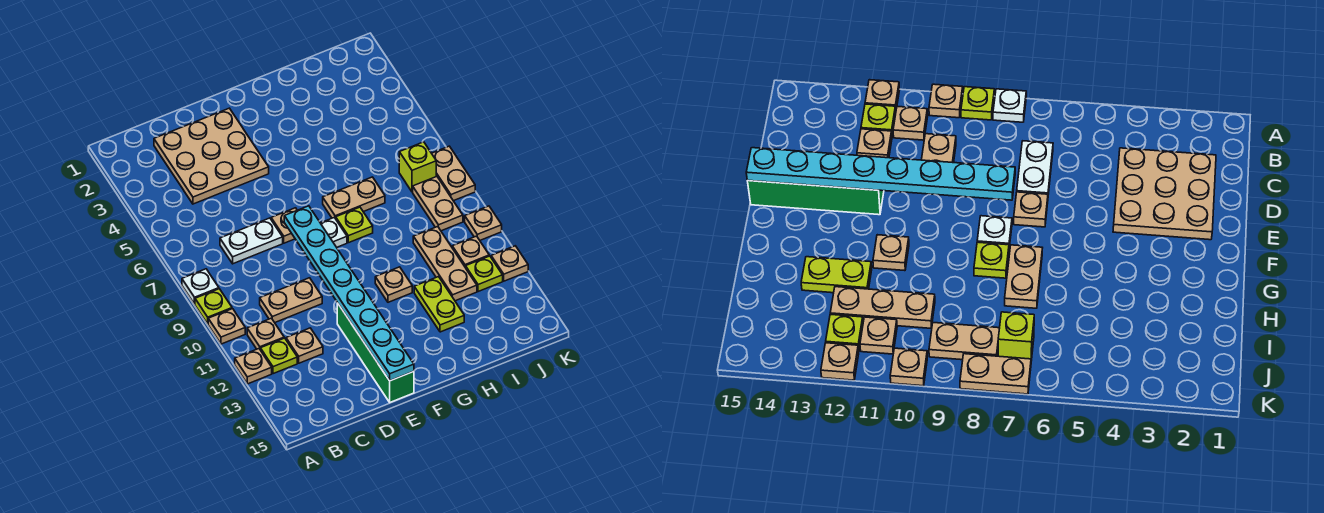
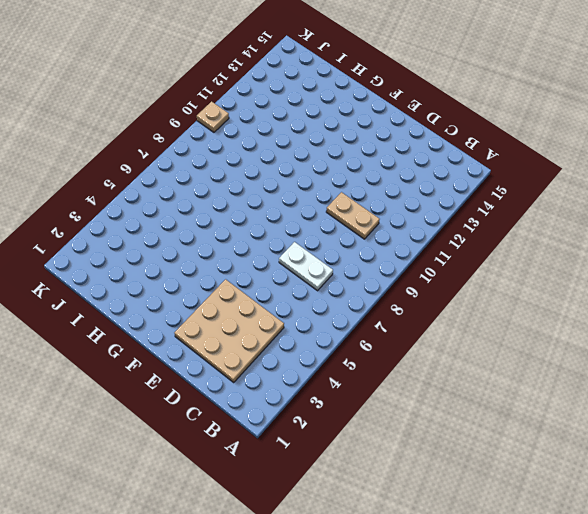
none -> white 1x1 plate [182,269,219,304]
none -> lime 1x1 plate [195,289,232,324]
none -> tan 1x1 plate [208,309,245,344]

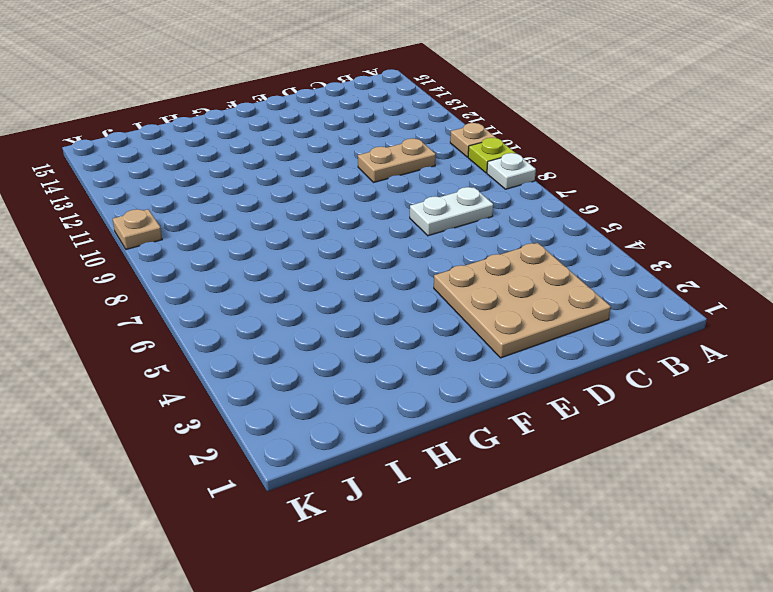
none -> tan 1x1 plate [235,349,272,384]
none -> tan 1x1 plate [247,318,284,349]
none -> lime 1x1 plate [260,338,297,374]

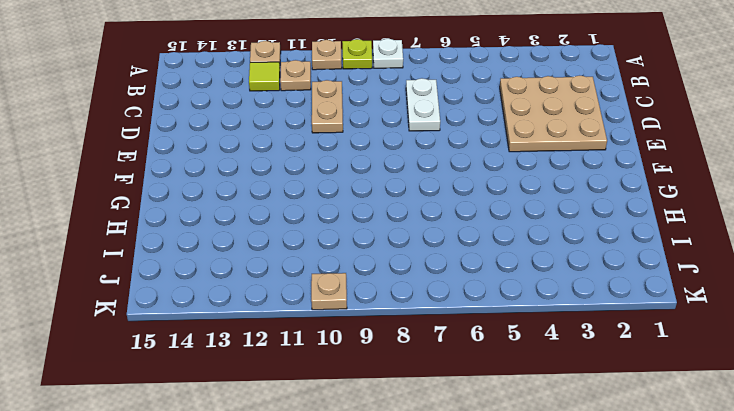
lime 1x1 tile [249,62,280,91] -> lime 1x1 plate [260,338,297,374]
none -> tan 1x1 plate [286,328,323,363]
none -> tan 1x1 plate [271,208,297,243]
none -> green 1x4 brick [337,303,414,402]

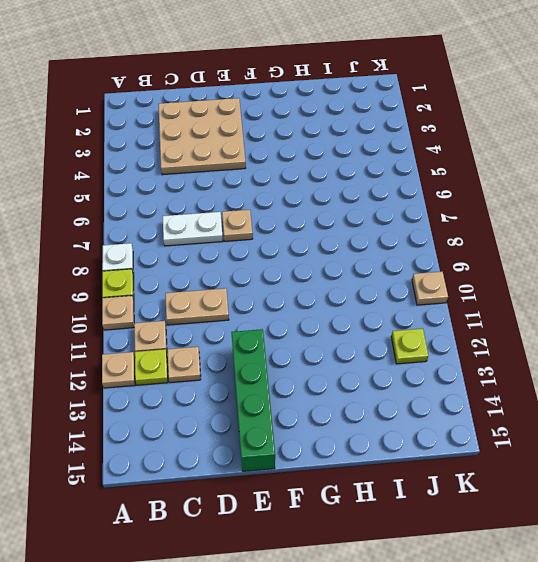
none -> white 1x1 plate [321,218,347,247]
none -> tan 1x2 plate [323,177,385,219]
none -> lime 1x1 plate [336,207,373,243]

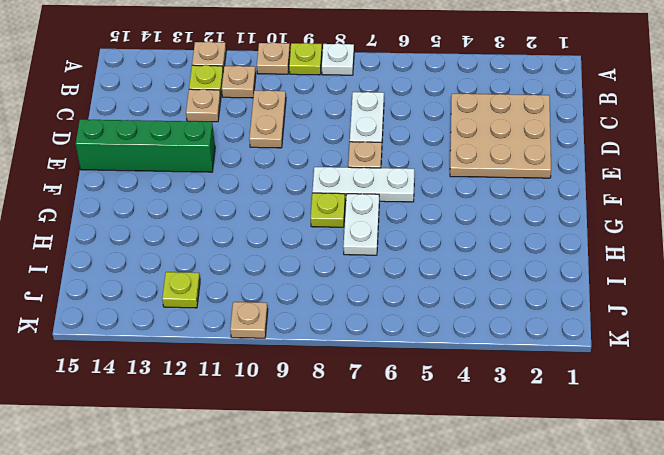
white 1x3 plate [312,167,414,202] -> white 1x1 plate [321,218,347,247]
white 1x2 plate [343,194,379,255] -> tan 1x2 plate [323,177,385,219]
none -> tan 1x1 plate [375,267,412,302]
none -> lime 1x2 plate [414,277,464,332]
none -> tan 1x3 plate [413,227,477,301]

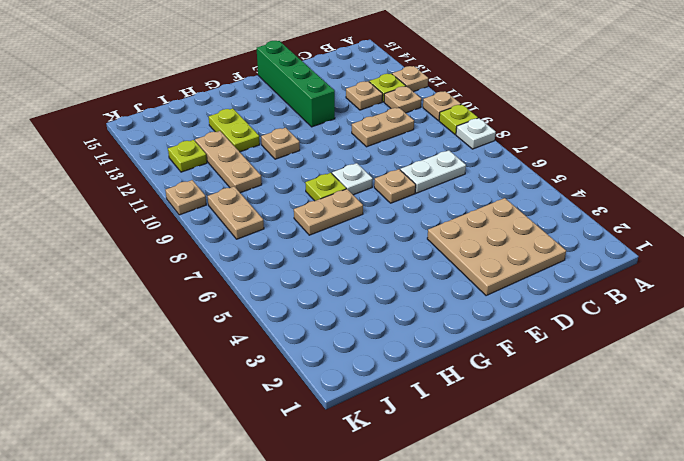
none -> lime 1x1 brick [399,142,436,192]
none -> tan 1x1 plate [452,236,489,268]
none -> tan 1x2 plate [432,146,475,201]

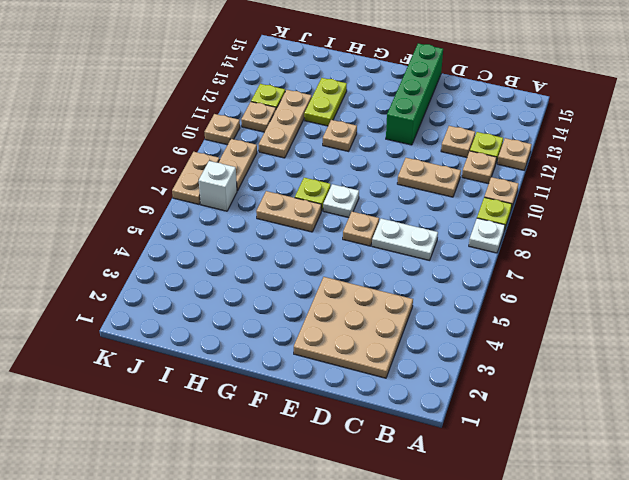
white 1x1 brick [199,161,237,211] -> lime 1x1 brick [399,142,436,192]
none -> tan 1x1 plate [491,246,528,281]
none -> cyan 1x8 plate [284,206,414,381]

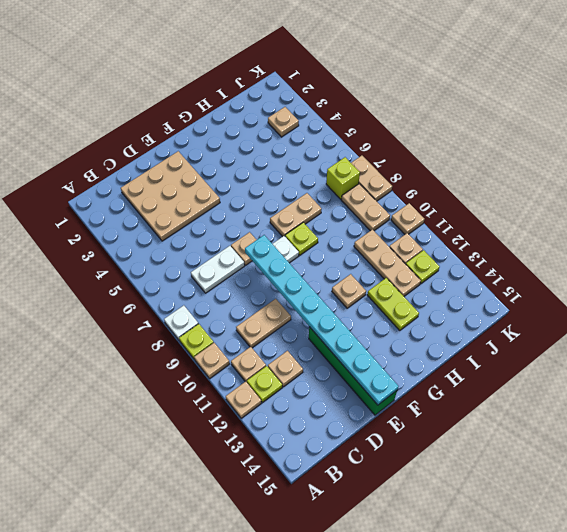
tan 1x1 plate [268,107,299,137] -> tan 1x1 plate moved to [491,246,528,281]

